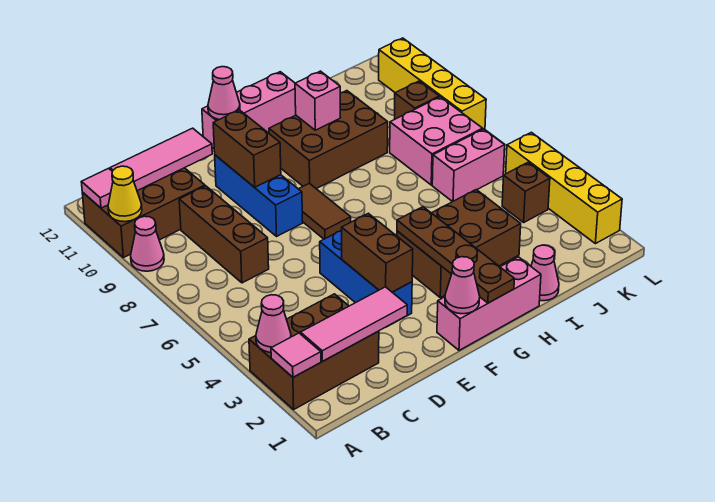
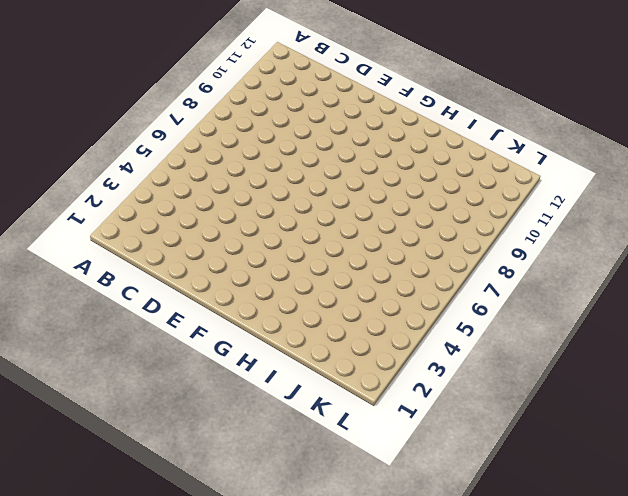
none -> brown 2x3 brick [249,294,379,409]
none -> pink 1x1 cone [131,216,164,271]
none -> brown 2x3 brick [82,168,205,258]
none -> brown 1x3 brick [179,186,269,283]

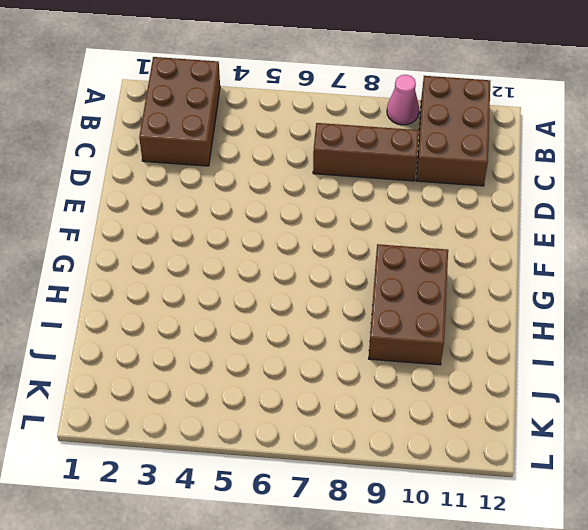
none -> blue 1x3 brick [320,230,412,327]
none -> blue 1x3 brick [215,155,303,236]
none -> pink 1x3 brick [437,257,541,350]
none -> brown 1x2 tile [299,183,351,239]

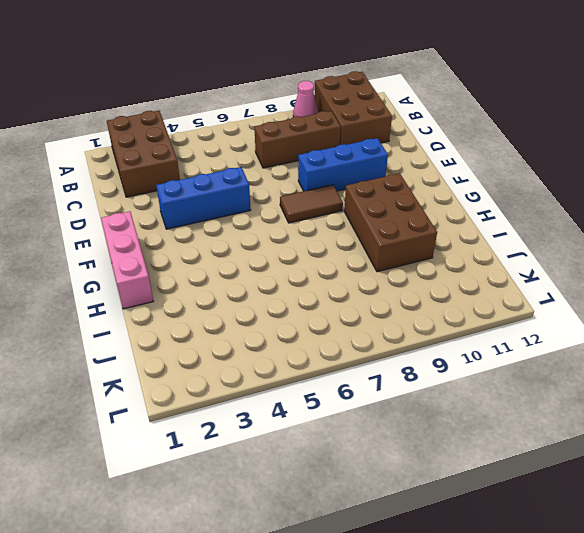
none -> pink 1x3 brick [202,72,296,148]
none -> brown 2x3 brick [397,190,521,298]
none -> pink 1x1 cone [531,245,559,301]
none -> pink 1x2 brick [432,129,505,202]

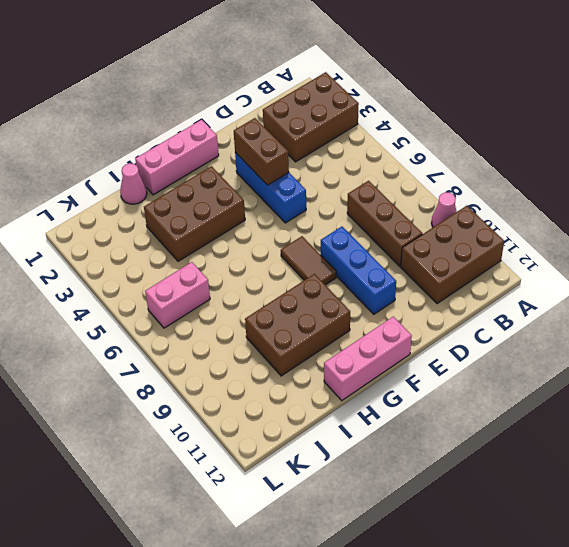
none -> pink 2x2 brick [390,97,483,185]
none -> brown 1x1 brick [502,162,550,222]
none -> brown 1x1 brick [395,81,439,119]
none -> yellow 1x4 brick [506,132,622,244]

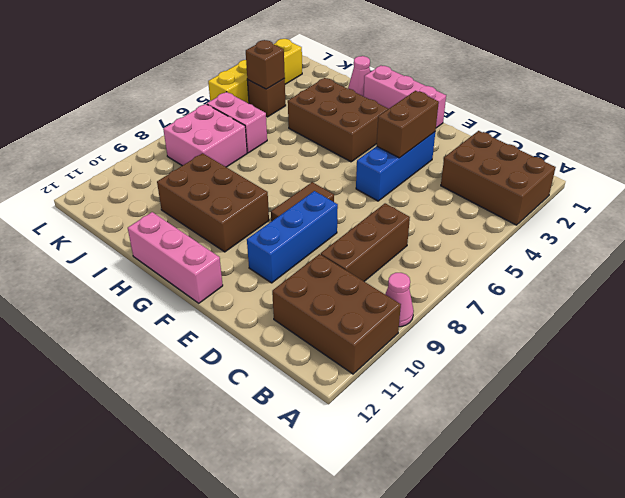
brown 1x1 brick [246,40,285,89] -> brown 1x1 brick moved to [395,81,439,119]
none -> yellow 1x4 brick [379,38,486,130]
none -> pink 1x1 tile [271,333,321,377]
none -> pink 1x1 cone [256,295,291,352]
none -> yellow 1x1 cone [108,166,142,222]

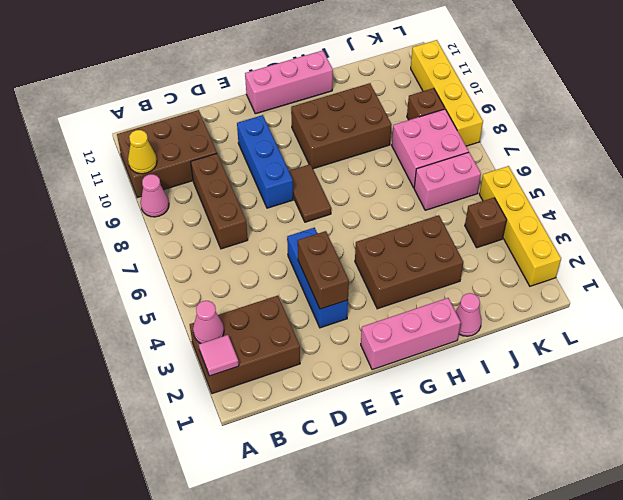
none -> pink 1x1 tile [81,168,113,208]
none -> pink 1x3 tile [301,287,407,361]
none -> pink 1x3 tile [110,128,212,191]
none -> brown 1x2 brick [213,110,281,187]

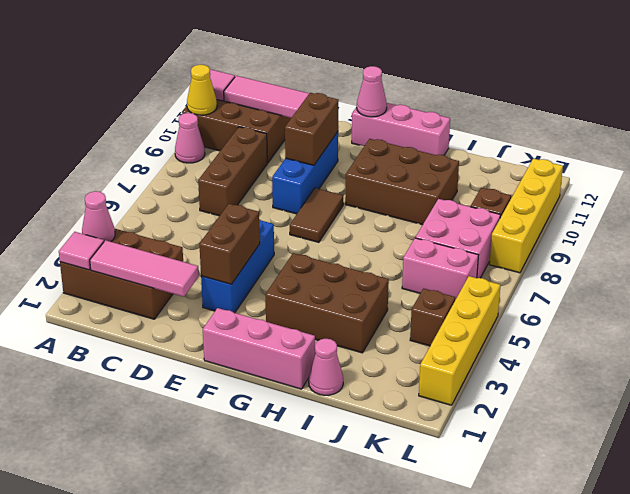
none -> pink 1x1 cone [445,257,480,314]
none -> brown 1x4 plate [397,207,514,303]
none -> pink 1x1 brick [295,71,341,130]

